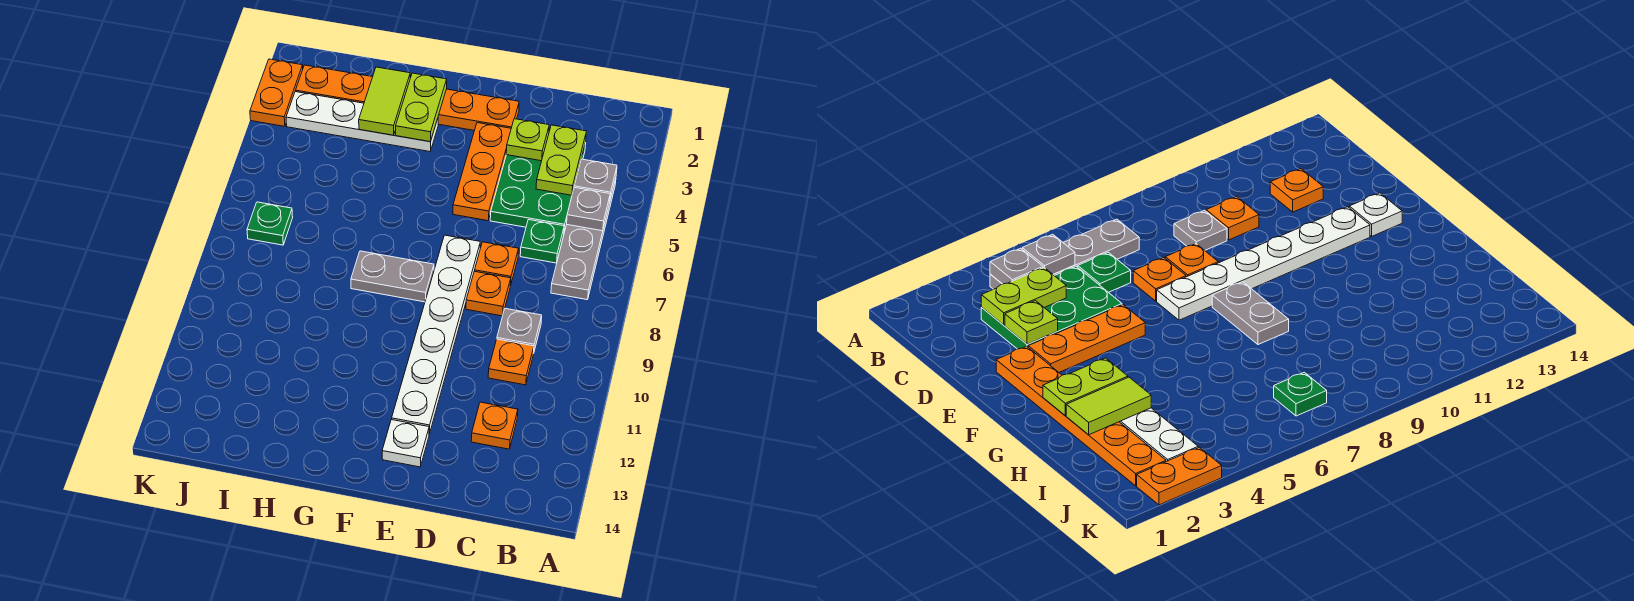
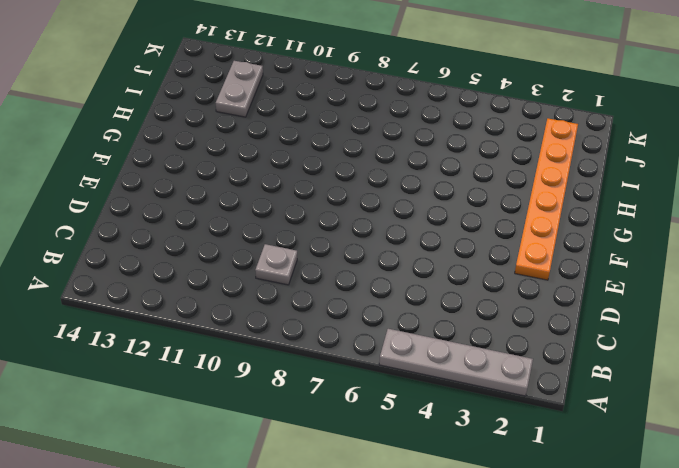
grey 1x4 plate [379,329,533,396] -> grey 1x4 plate moved to [551,178,616,300]
grey 1x2 plate [216,61,263,117] -> grey 1x2 plate moved to [351,251,434,302]
none -> green 2x3 plate [490,143,586,232]
none -> green 1x1 plate [520,220,564,263]
none -> orange 1x1 plate [488,339,534,385]

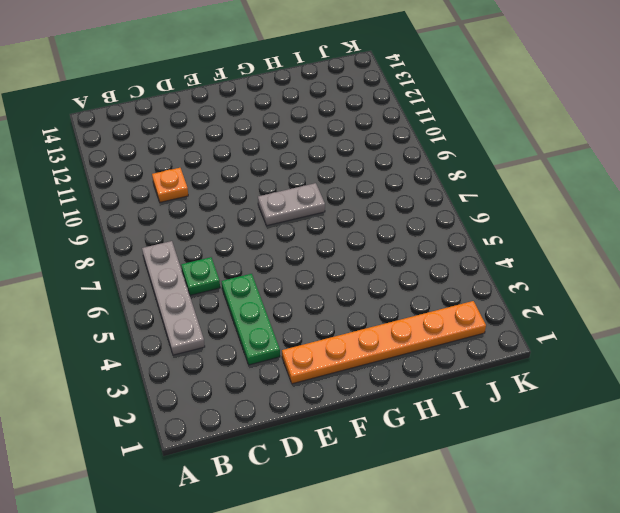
green 1x3 plate [222,274,280,365] -> green 2x3 plate [490,143,586,232]
none -> grey 1x1 plate [497,309,542,351]
none -> orange 1x1 plate [471,402,518,449]
none -> orange 1x1 plate [475,242,519,286]

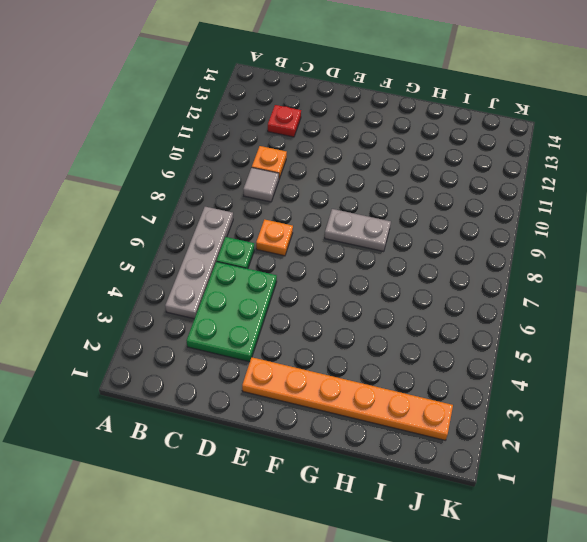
grey 1x1 tile [243,168,279,202] -> grey 1x1 plate [497,309,542,351]
red 1x1 plate [268,105,301,137] -> orange 1x1 plate [471,402,518,449]
none -> orange 1x1 plate [466,271,511,316]
none -> orange 1x3 plate [453,123,511,221]
none -> white 1x6 plate [392,235,480,434]

